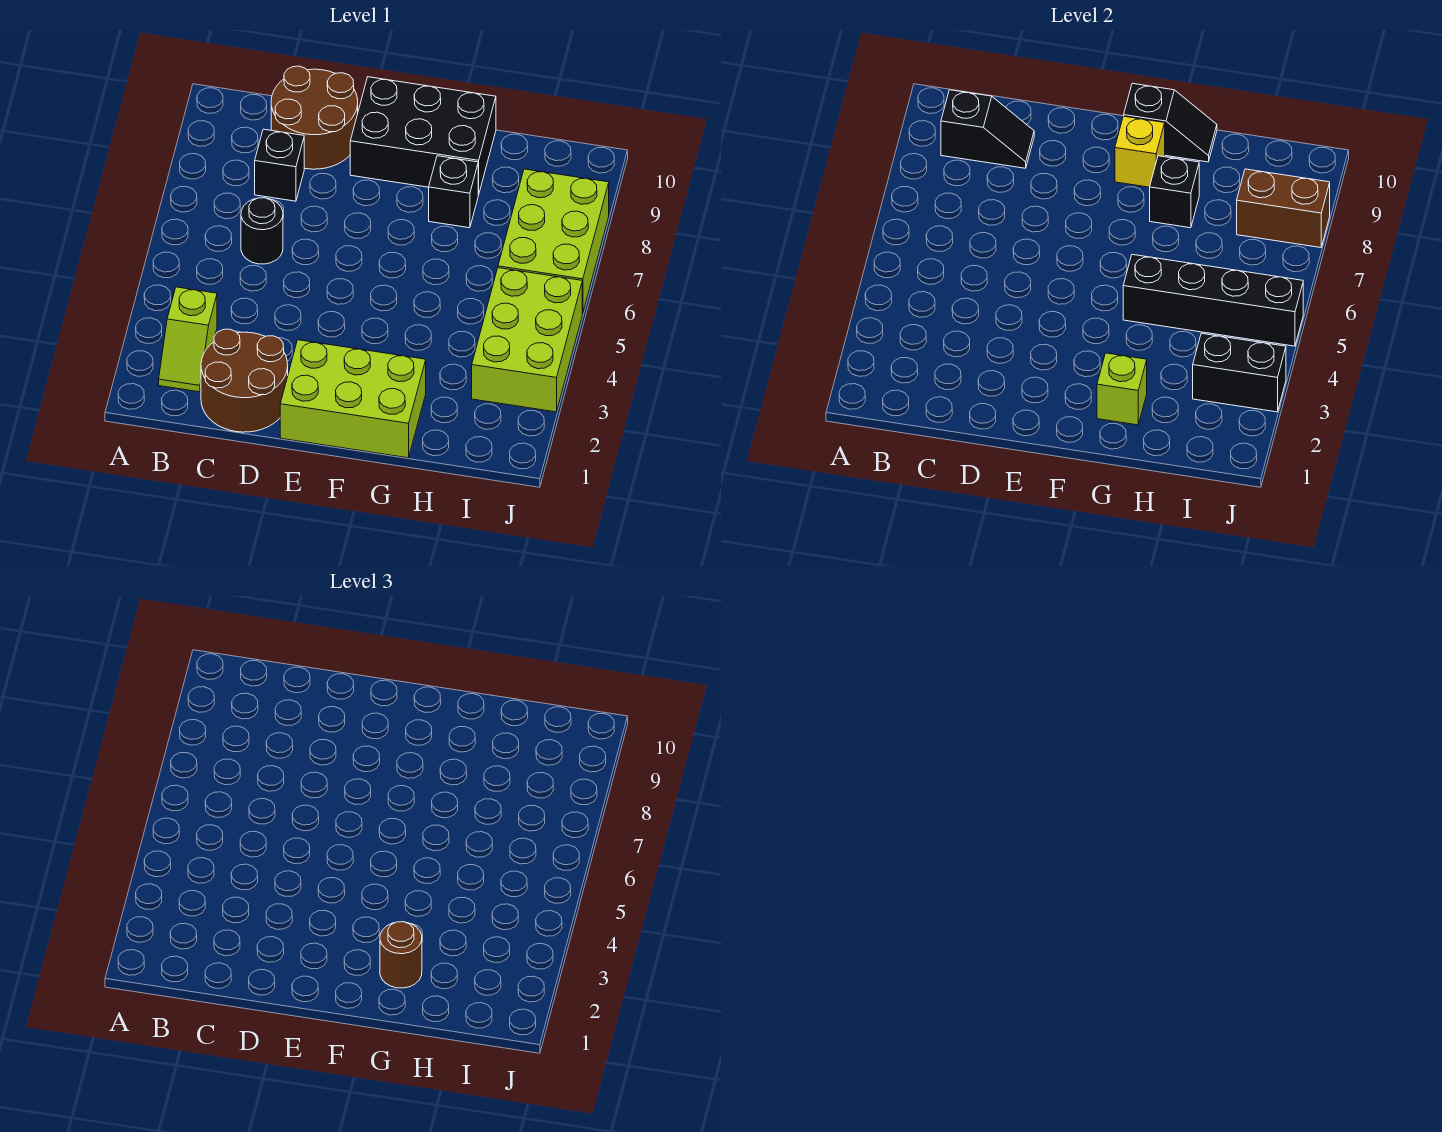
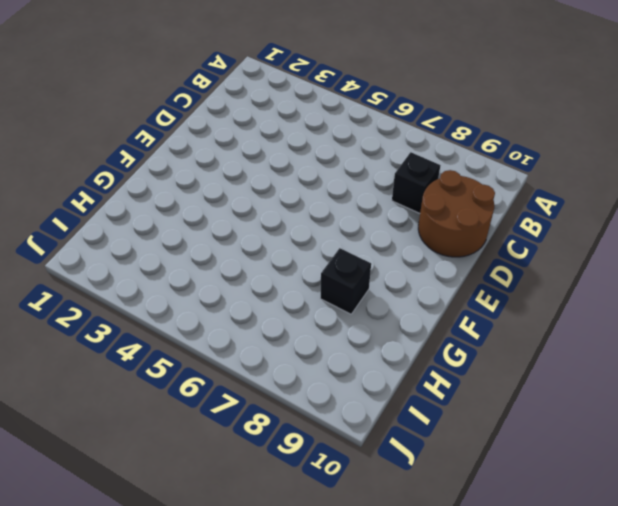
none -> lime 1x2 slope [159,287,217,392]
none -> brown 2x2 round brick [201,329,288,432]
none -> black 1x1 round brick [241,198,283,264]

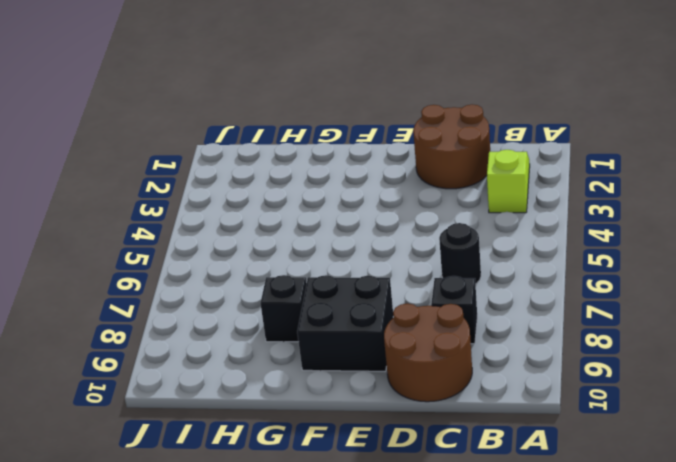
black 2x2 brick [297,275,394,371] -> black 2x3 brick [350,77,496,195]
none -> lime 2x3 brick [280,340,426,458]
none -> lime 2x3 brick [472,268,582,412]
none -> lime 2x3 brick [498,169,609,313]

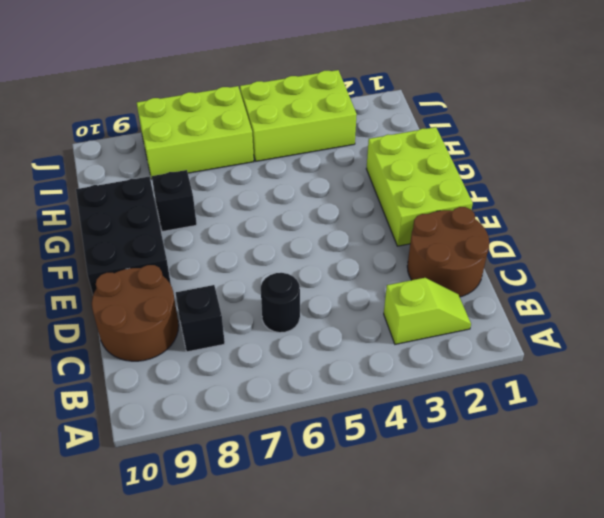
none -> black 1x2 slope [941,90,1034,168]
none -> yellow 1x1 brick [1115,116,1165,187]
none -> black 1x2 slope [1124,83,1217,162]

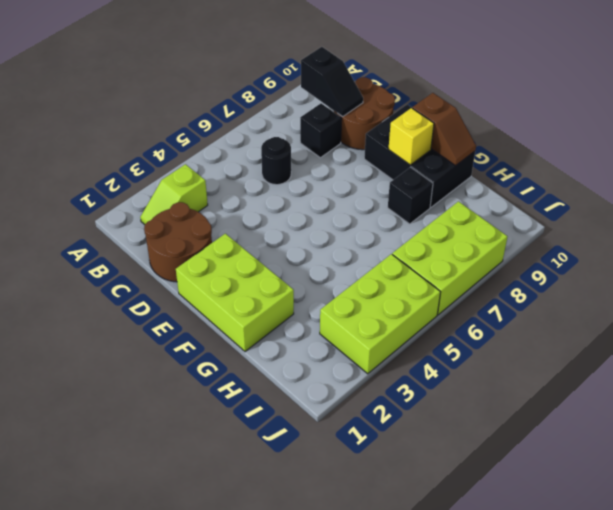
brown 1x2 slope [412,93,476,166] -> black 1x2 slope [1124,83,1217,162]
none -> lime 1x1 brick [1097,353,1147,425]
none -> black 1x4 brick [1123,254,1303,346]
none -> black 1x1 brick [1150,156,1199,228]

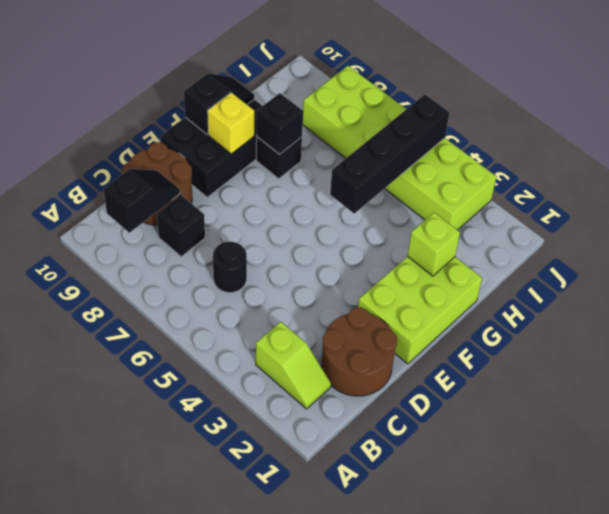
none -> black 1x2 brick [1193,333,1286,412]
none -> brown 1x2 brick [1237,169,1330,248]
none -> brown 1x1 round brick [380,922,422,988]

